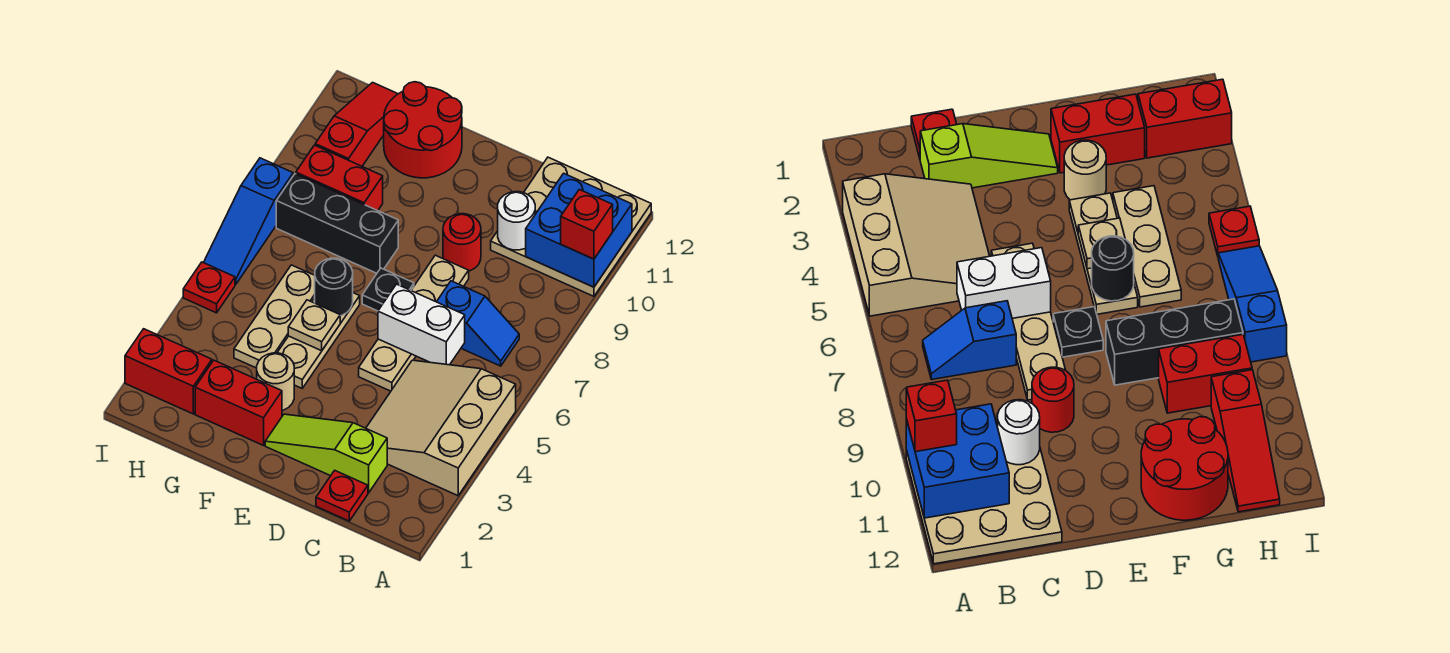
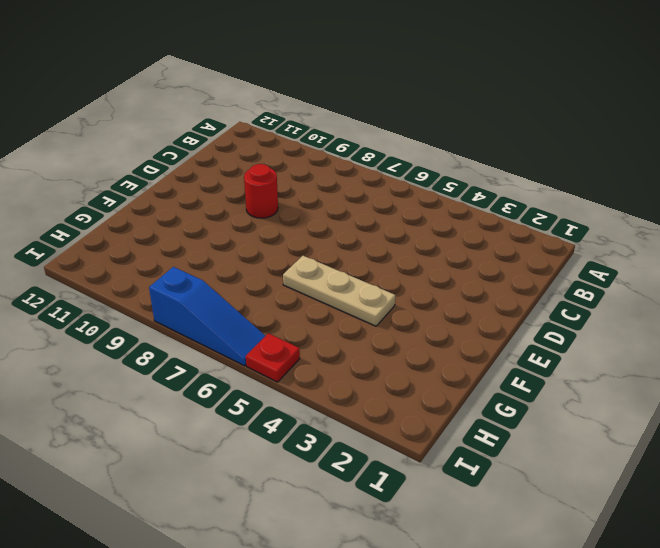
none -> tan 3x3 slope [366,360,516,496]
none -> tan 3x3 plate [491,157,651,296]
none -> blue 1x2 slope [437,281,519,366]

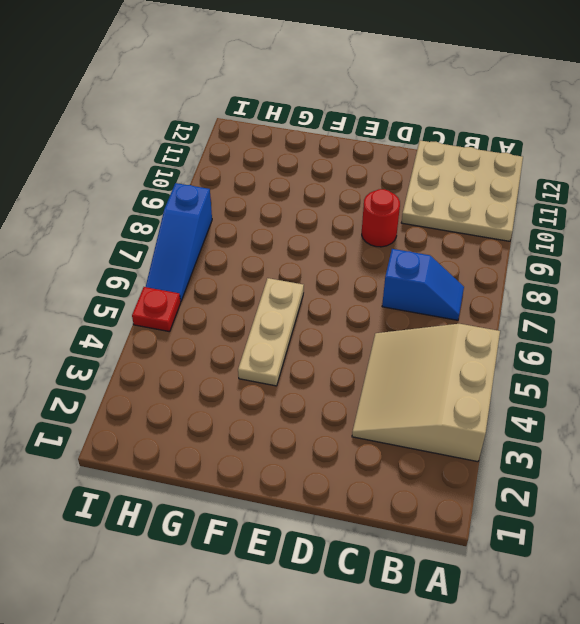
none -> red 1x1 plate [316,470,368,521]
none -> lime 1x3 slope [265,414,387,493]
none -> tan 1x4 plate [359,255,469,391]

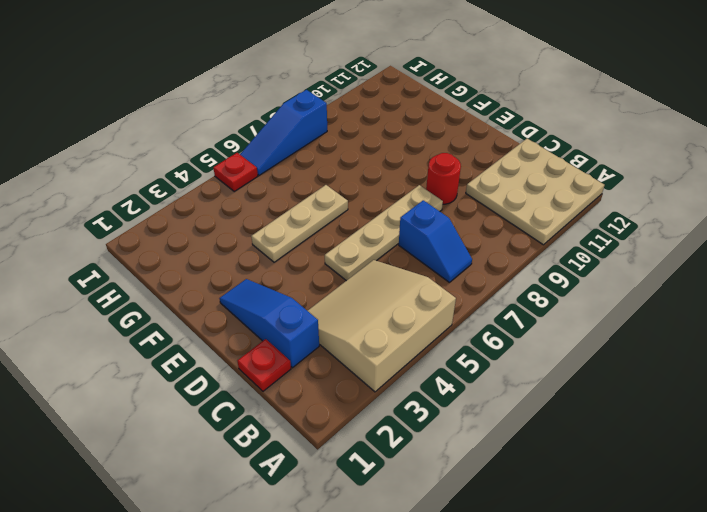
blue 1x3 slope [219,279,319,368] -> lime 1x3 slope [265,414,387,493]
none -> black 1x1 plate [362,268,414,311]
none -> red 1x2 brick [195,360,282,445]
none -> tan 1x1 round brick [257,353,294,410]

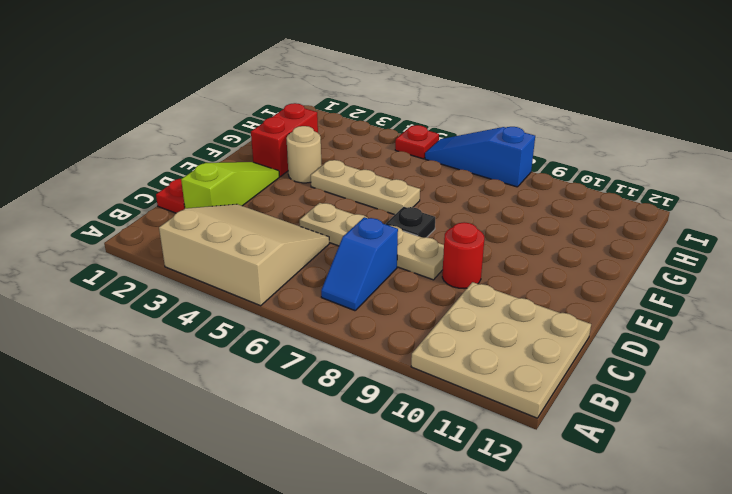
none -> black 1x3 brick [276,174,398,273]
none -> red 2x2 round brick [384,82,462,178]
none -> tan 1x3 plate [234,265,315,368]

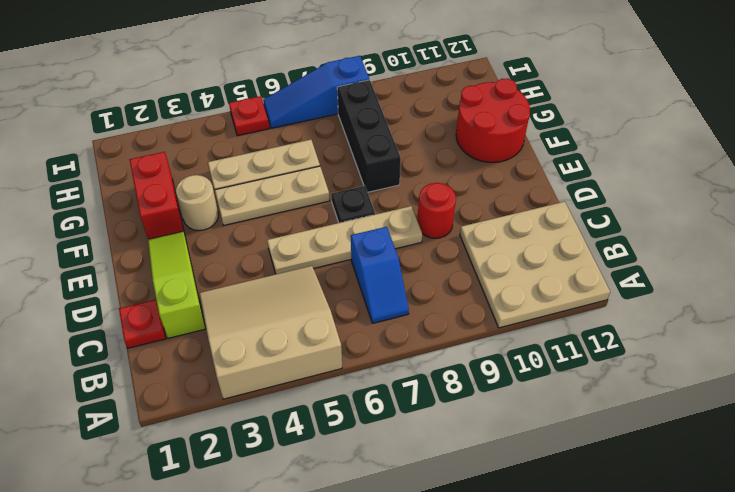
none -> red 1x2 brick [296,145,383,211]
none -> red 1x2 brick [125,329,212,414]
none -> red 1x3 slope [315,82,397,166]

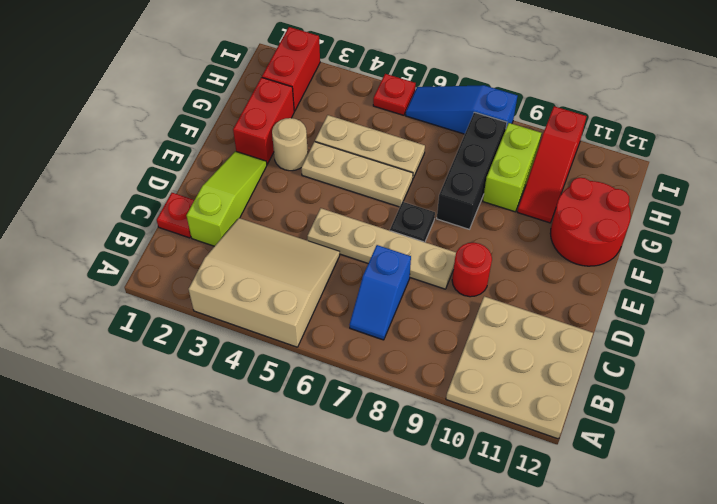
lime 1x2 brick [483,123,541,212] -> red 1x2 brick [296,145,383,211]
red 1x3 slope [517,106,587,223] -> red 1x3 slope turned to [315,82,397,166]
none -> blue 2x2 brick [526,173,632,287]
none -> white 1x2 brick [378,284,465,365]
none -> white 1x1 round brick [498,192,535,250]

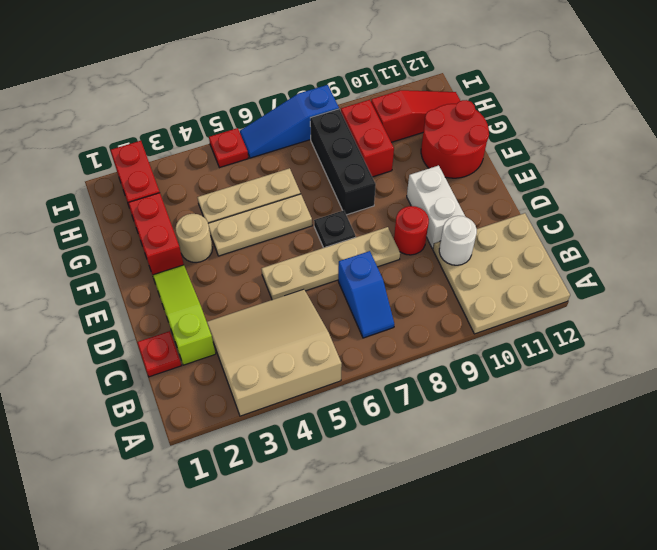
white 1x2 brick [407,165,465,248] -> white 1x2 brick moved to [378,284,465,365]
none -> blue 2x2 brick [526,173,632,287]
none -> tan 1x1 plate [288,300,340,351]
none -> black 1x1 round brick [315,258,353,316]

